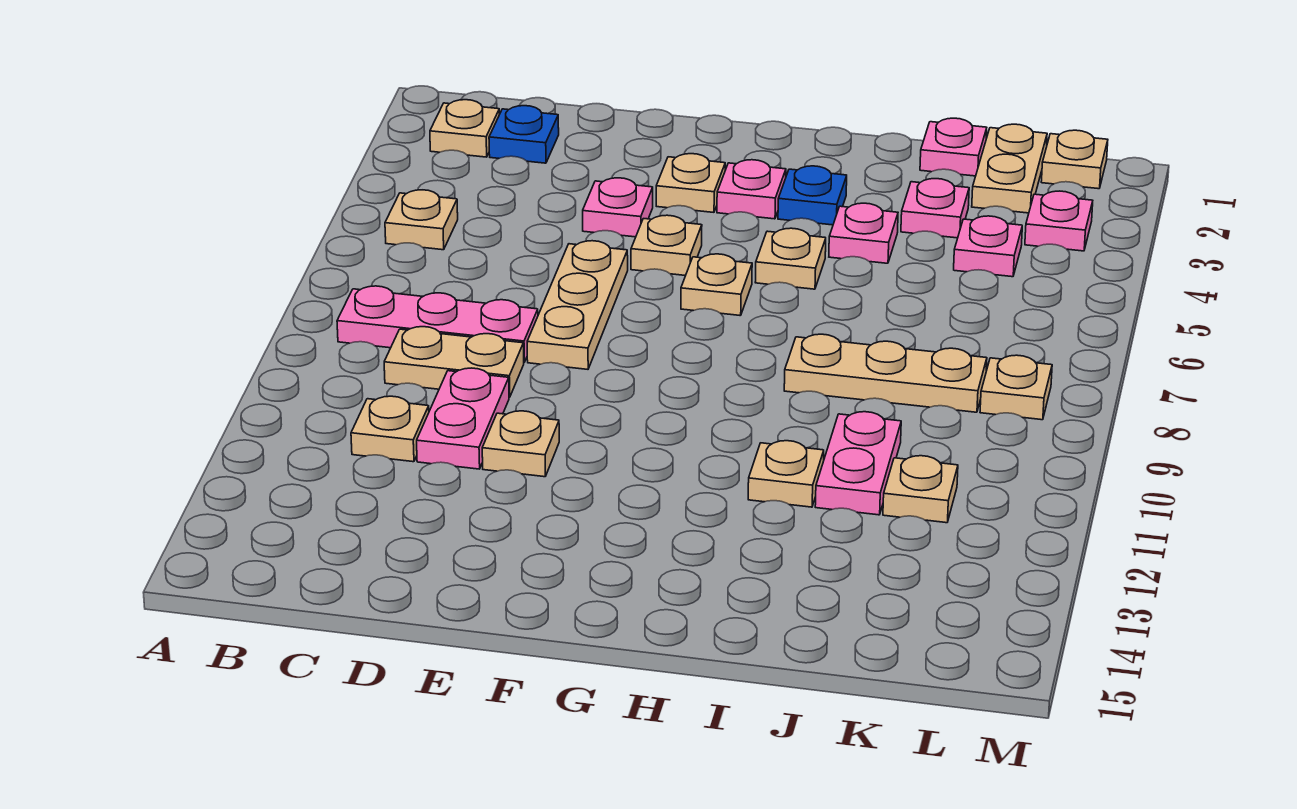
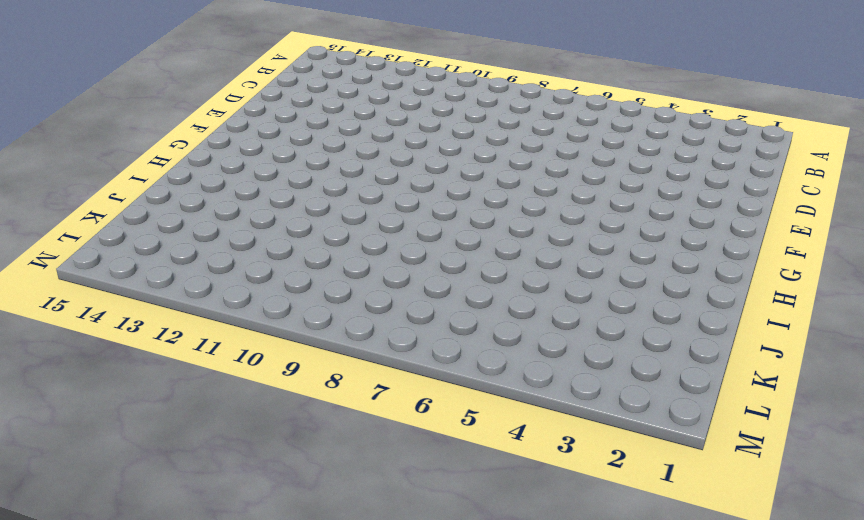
none -> tan 1x1 plate [430,100,500,157]
none -> tan 1x1 plate [385,190,458,250]
none -> pink 1x3 plate [337,286,538,362]

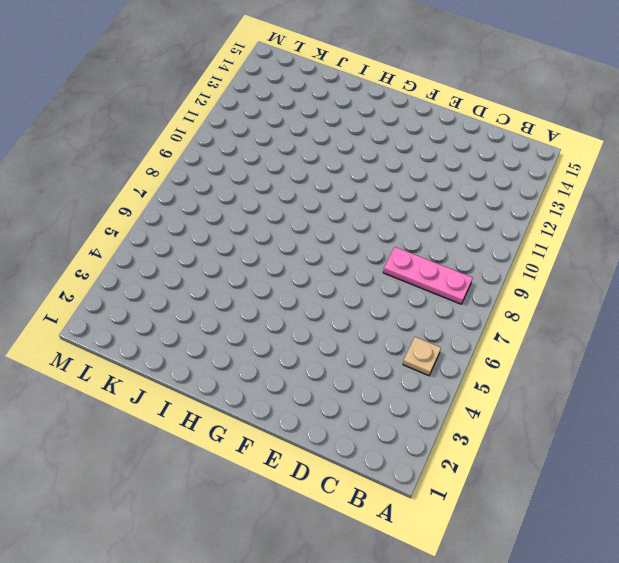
none -> tan 1x1 plate [430,100,500,157]
none -> blue 1x1 plate [489,106,559,163]
none -> tan 1x2 plate [384,327,524,397]

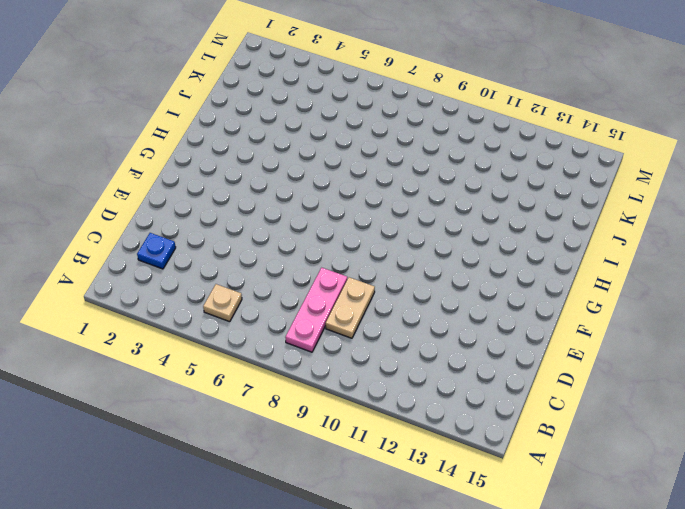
none -> tan 1x1 plate [430,100,500,157]
none -> tan 1x1 plate [351,396,429,462]
none -> pink 1x2 plate [417,368,509,469]

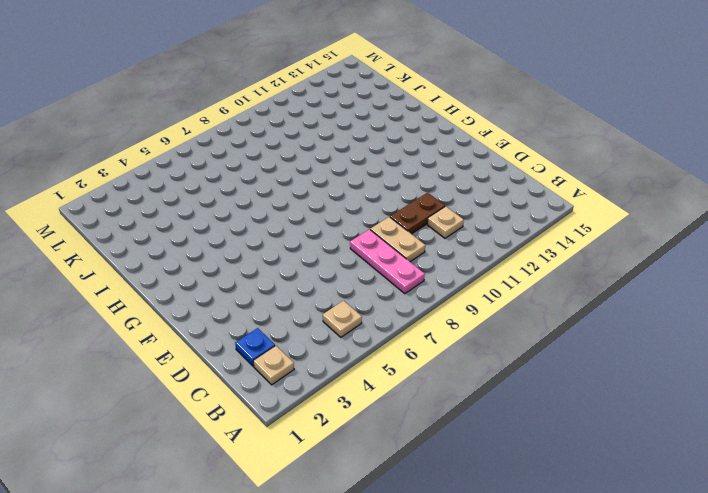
brown 1x2 plate [390,193,445,234] -> pink 1x2 plate [417,368,509,469]
none -> pink 1x1 plate [583,178,653,237]
none -> tan 1x3 plate [527,241,628,369]
none -> tan 1x1 plate [482,411,559,477]

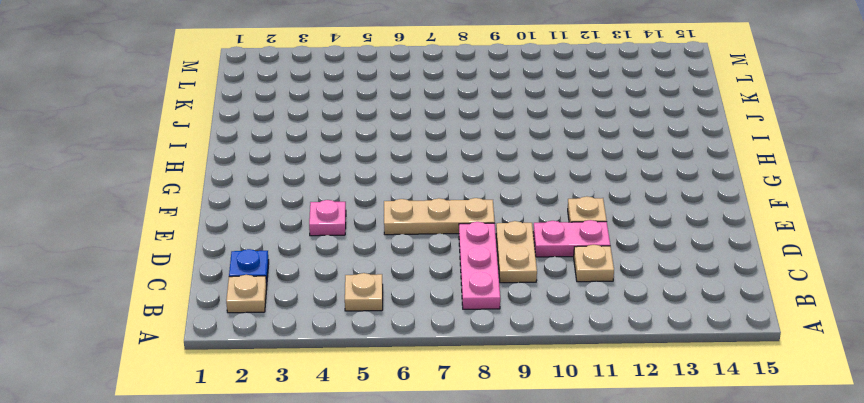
none -> tan 1x1 plate [656,154,725,212]
none -> tan 1x1 plate [631,215,702,276]
none -> pink 1x1 plate [717,160,786,219]

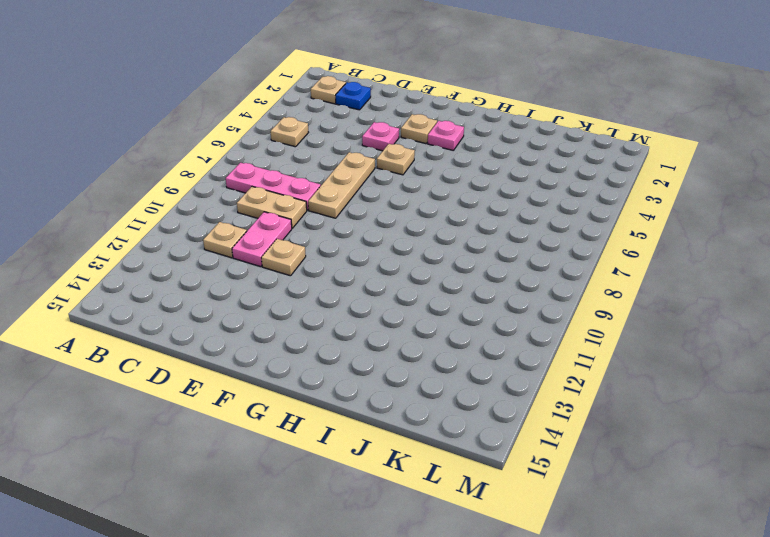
none -> tan 1x1 plate [681,254,752,316]
none -> blue 1x1 plate [778,166,847,225]
none -> tan 1x1 plate [755,228,826,289]

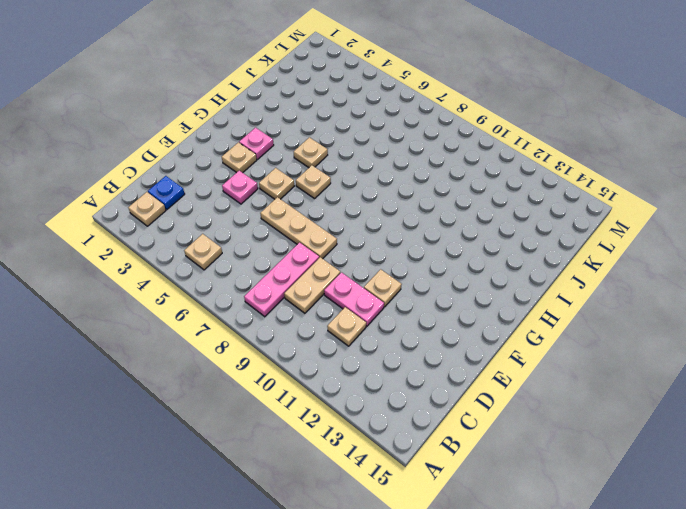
none -> blue 1x1 plate [778,166,847,225]
none -> pink 1x1 plate [829,203,898,263]
none -> tan 1x3 plate [784,334,987,412]

